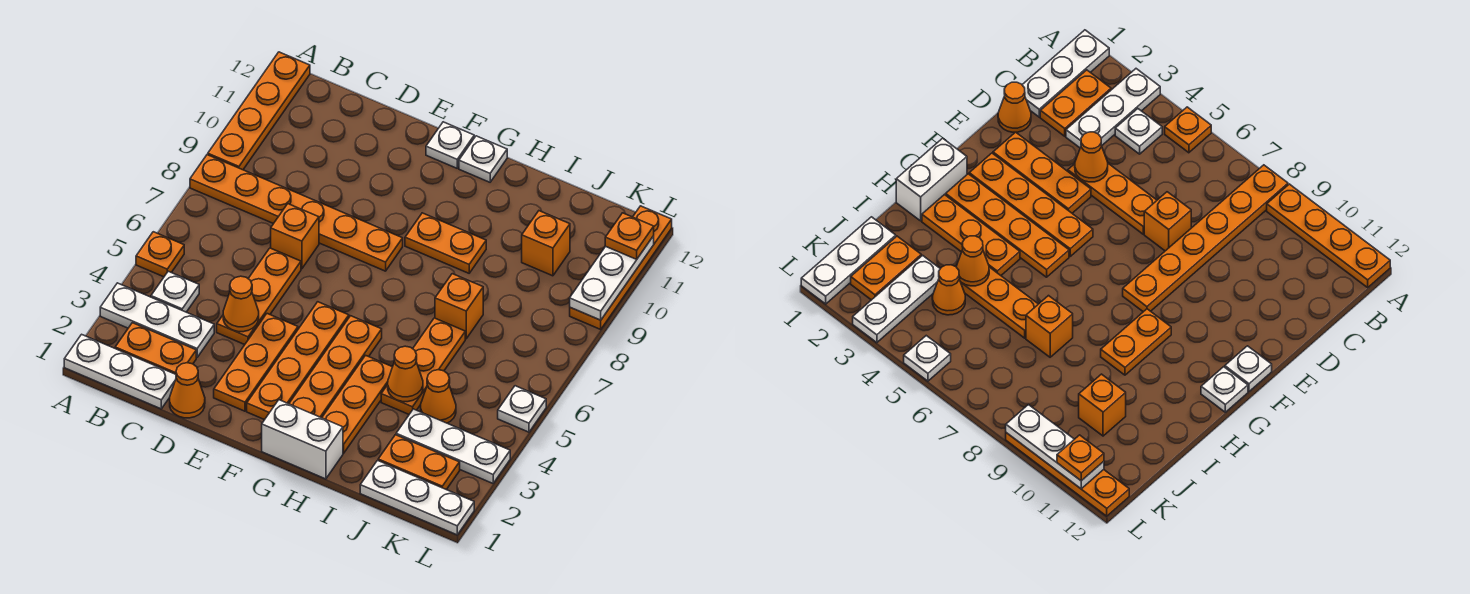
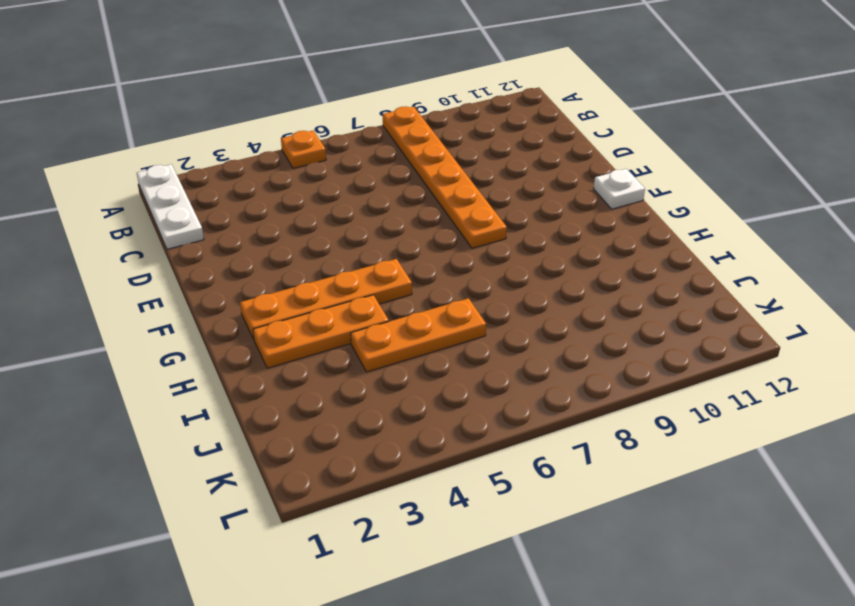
none -> white 1x3 plate [100,283,214,357]
none -> orange 1x4 plate [208,52,310,170]
none -> orange 1x2 plate [115,323,196,374]
none -> white 1x1 plate [151,271,199,312]

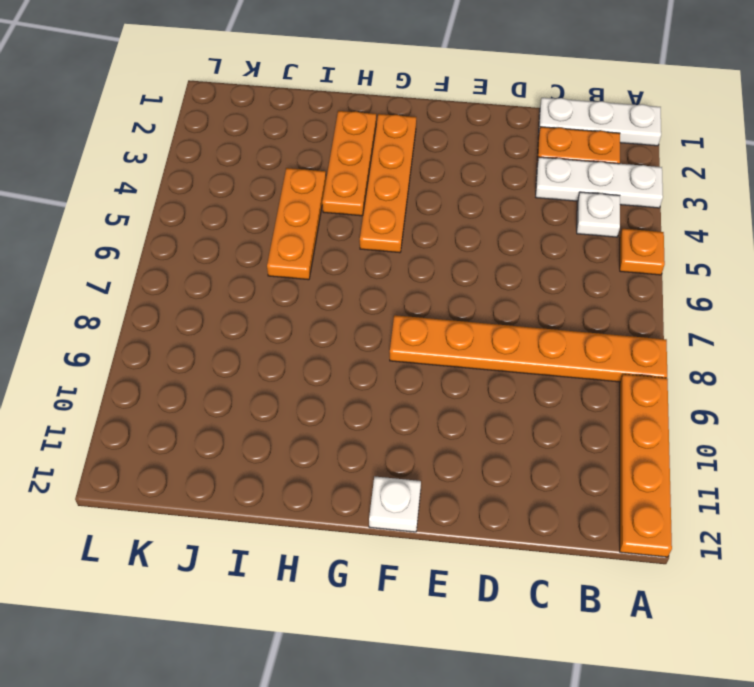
none -> orange 1x1 cone [170,363,205,418]
none -> orange 1x3 plate [217,248,301,345]
none -> orange 1x1 brick [271,204,319,269]
none -> orange 1x3 plate [214,314,298,411]

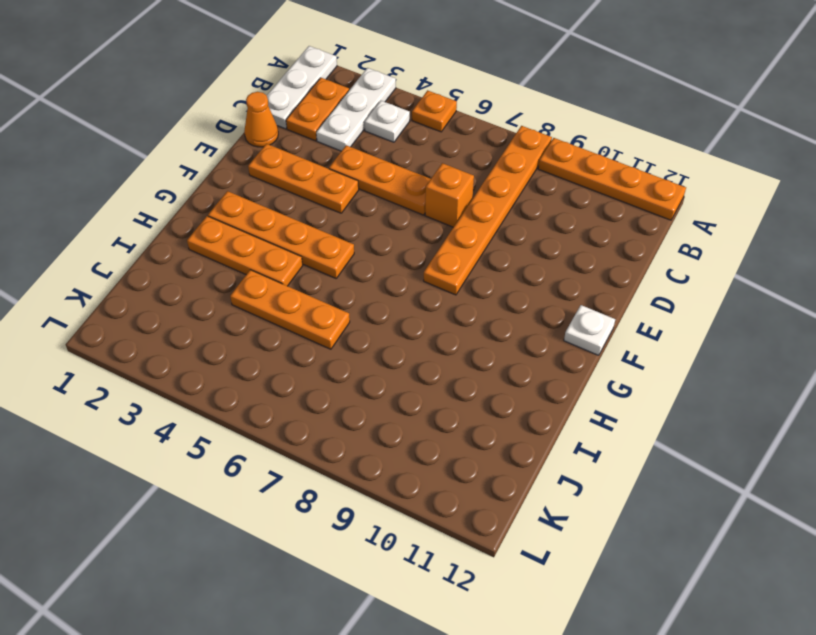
none -> orange 1x4 plate [247,302,349,420]
none -> white 1x2 brick [262,400,343,479]
none -> orange 1x2 plate [405,213,486,273]
none -> white 1x1 plate [459,136,507,182]

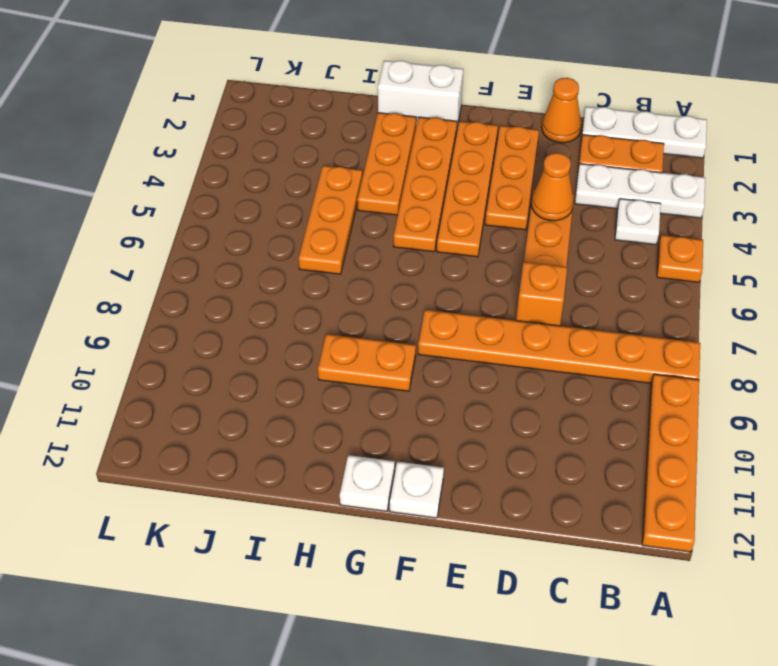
none -> orange 1x1 brick [435,274,483,339]
none -> white 1x3 plate [360,460,474,535]
none -> orange 1x2 plate [378,435,460,490]
none -> white 1x3 plate [396,409,510,483]

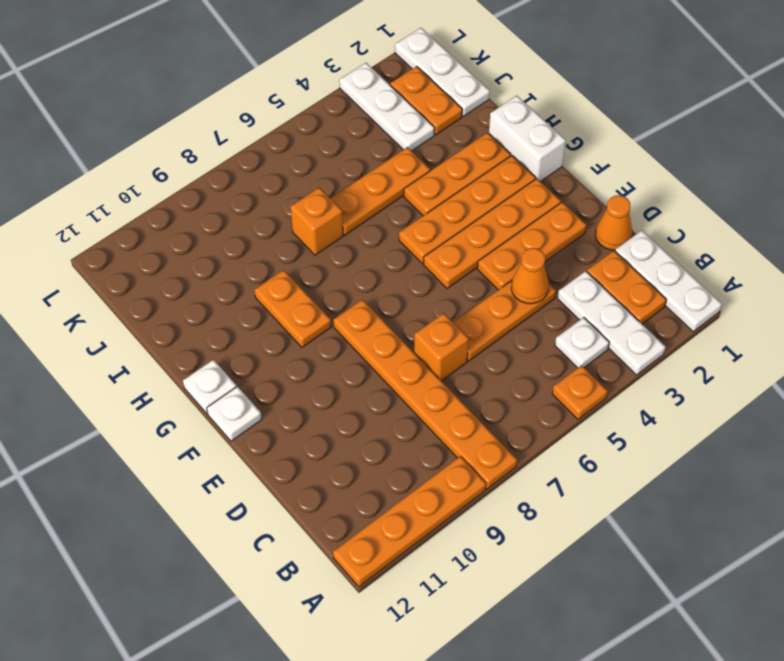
none -> orange 1x1 cone [421,370,456,423]
none -> orange 1x1 brick [522,211,570,276]
none -> white 1x1 plate [498,386,546,432]
none -> orange 1x4 plate [570,206,672,329]

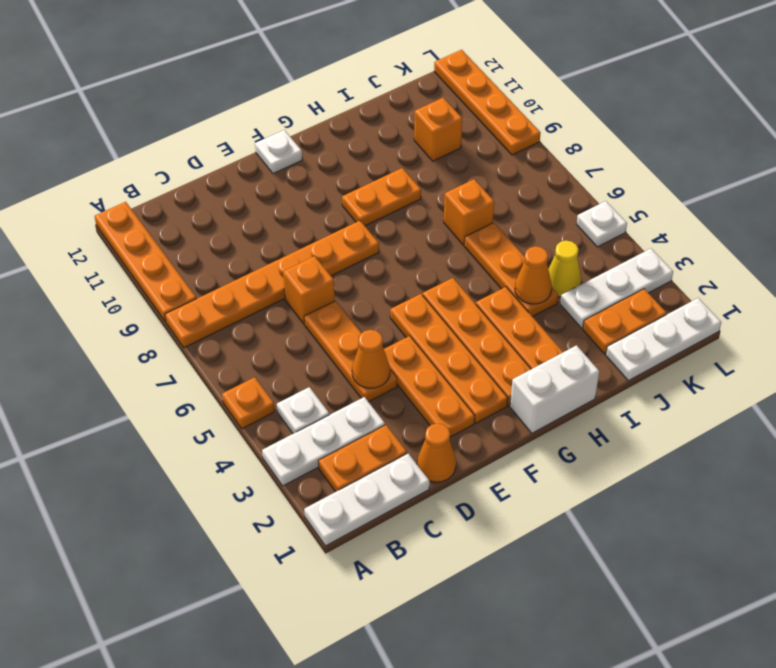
yellow 1x1 cone [548,241,582,297] -> orange 1x1 cone [421,370,456,423]
none -> white 1x1 plate [459,136,507,182]
none -> white 1x3 plate [570,236,654,320]
none -> orange 1x1 plate [605,213,654,259]

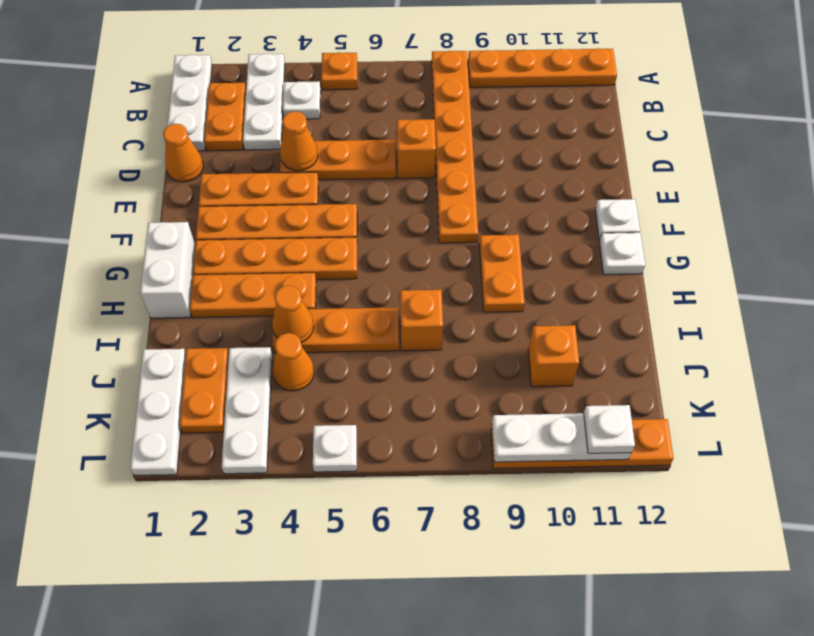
white 1x1 plate [584,405,635,453] -> orange 1x1 plate [605,213,654,259]

